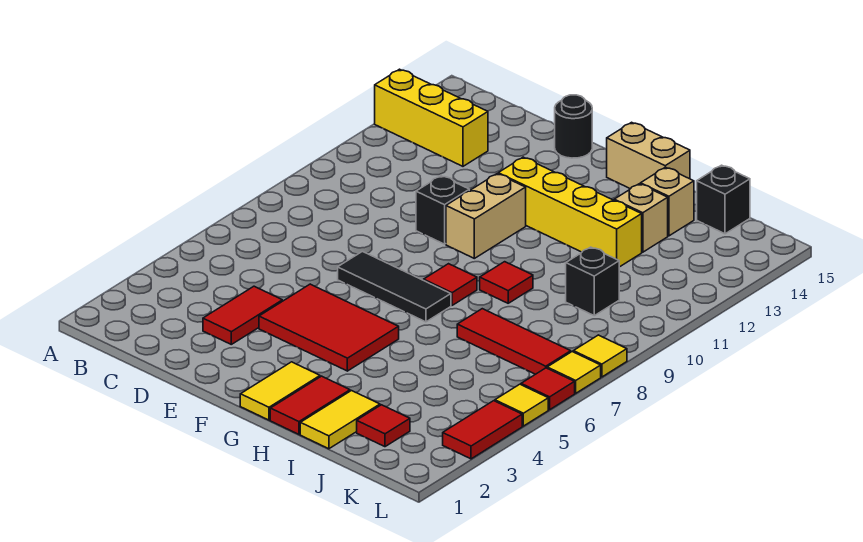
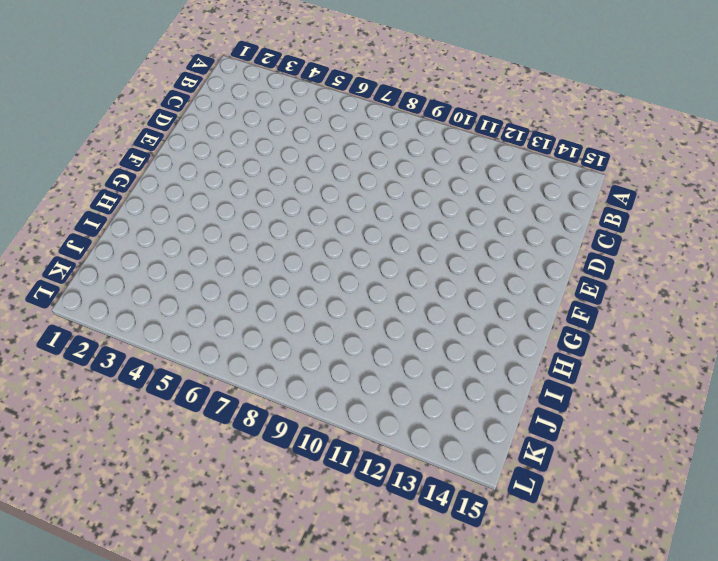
none -> yellow 1x3 brick [375,69,488,166]
none -> red 1x2 tile [203,286,282,344]
none -> red 2x3 tile [259,284,399,371]

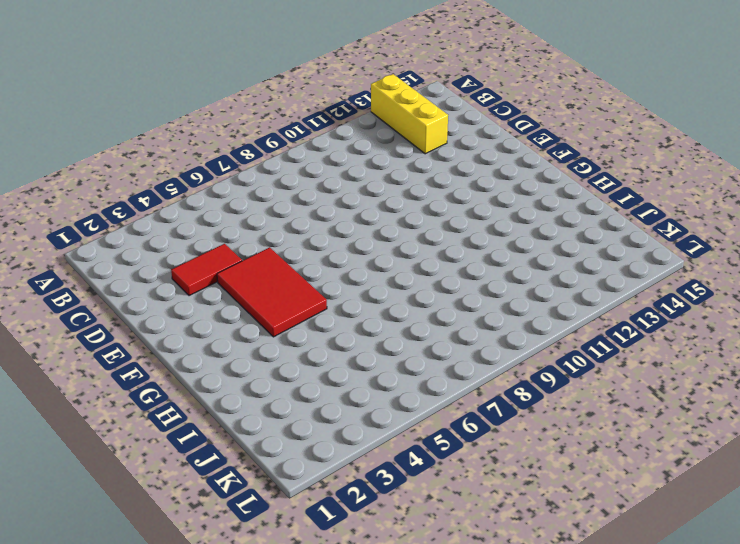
none -> black 1x3 tile [338,252,451,322]
none -> black 1x1 brick [416,176,469,244]
none -> black 1x1 round brick [554,95,592,158]

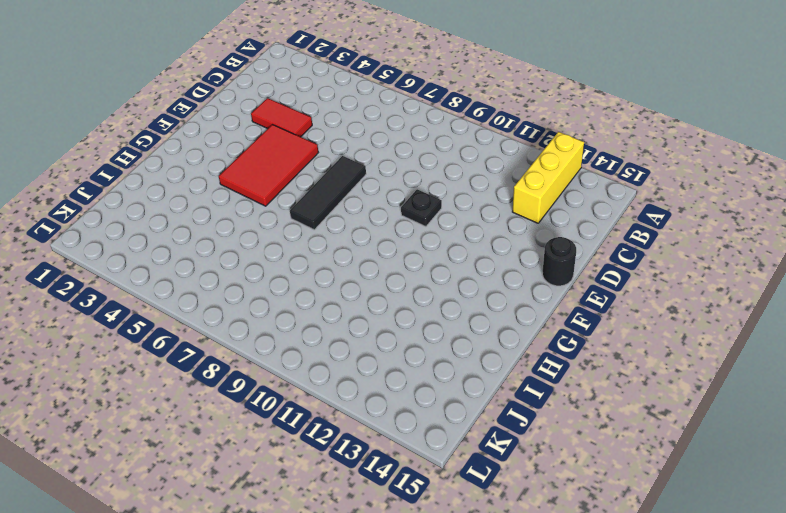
black 1x1 plate [401,189,442,227] -> black 1x1 brick [416,176,469,244]
none -> tan 1x2 brick [446,174,526,258]
none -> yellow 1x4 brick [498,157,642,267]
none -> yellow 1x2 tile [240,362,320,420]

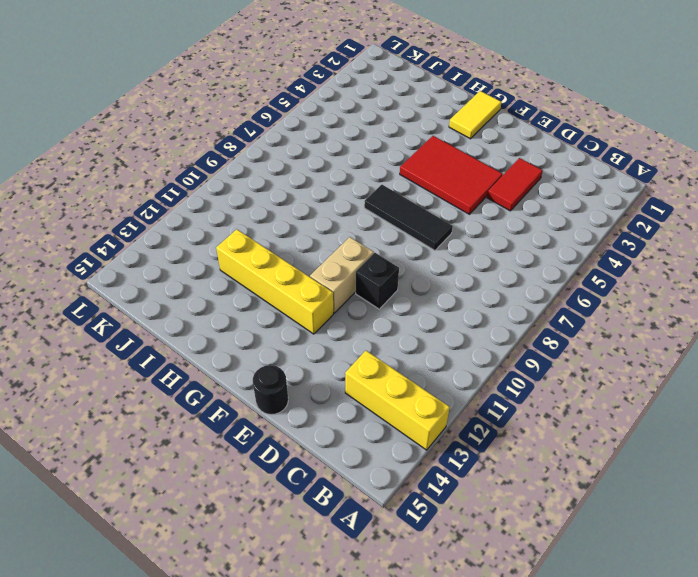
none -> red 1x1 tile [424,264,477,305]
none -> tan 1x2 brick [607,122,690,189]
none -> red 1x2 tile [270,376,350,434]

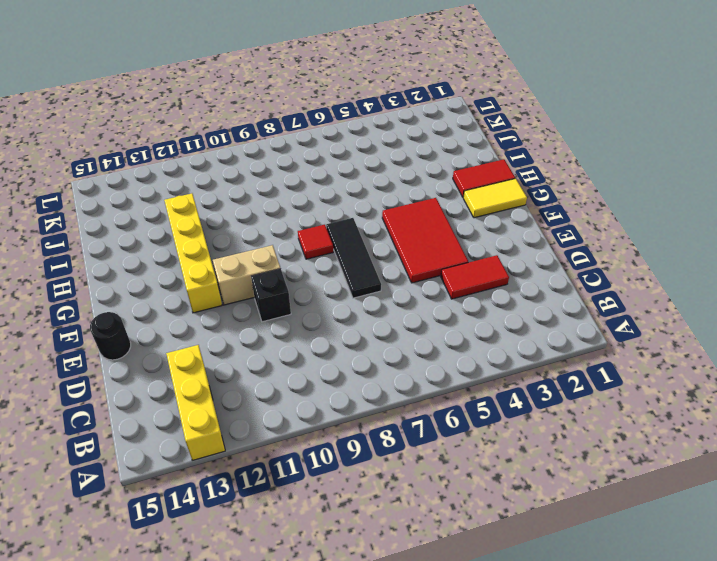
none -> tan 1x2 brick [607,122,690,189]
none -> red 1x1 tile [480,262,533,303]
none -> yellow 1x2 tile [300,391,380,449]

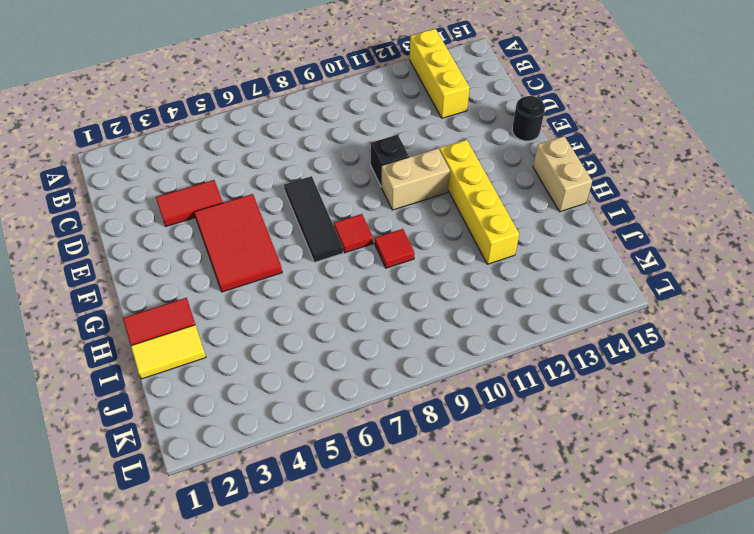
none -> yellow 1x2 tile [240,362,320,420]
none -> red 1x3 tile [457,309,571,374]
none -> tan 1x1 brick [614,184,668,252]

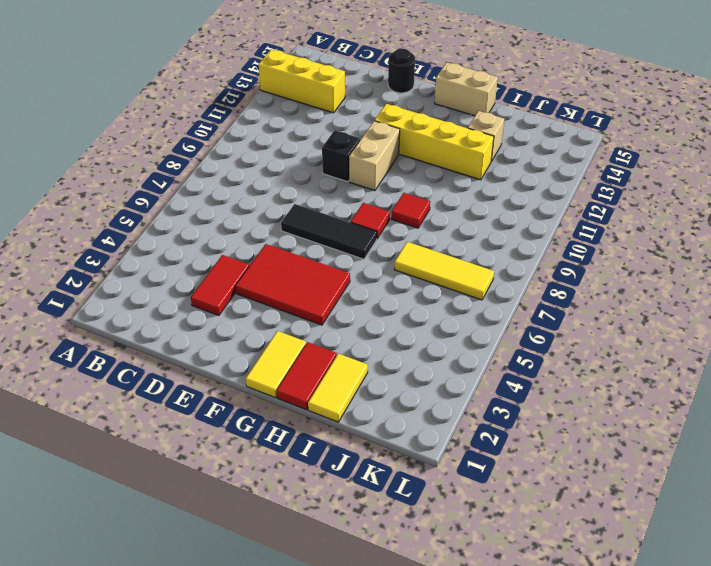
yellow 1x3 tile [394,242,494,300] -> red 1x3 tile [457,309,571,374]
none -> tan 1x1 brick [640,167,694,236]
none -> red 1x1 tile [357,405,410,447]
none -> black 1x1 brick [566,247,619,316]

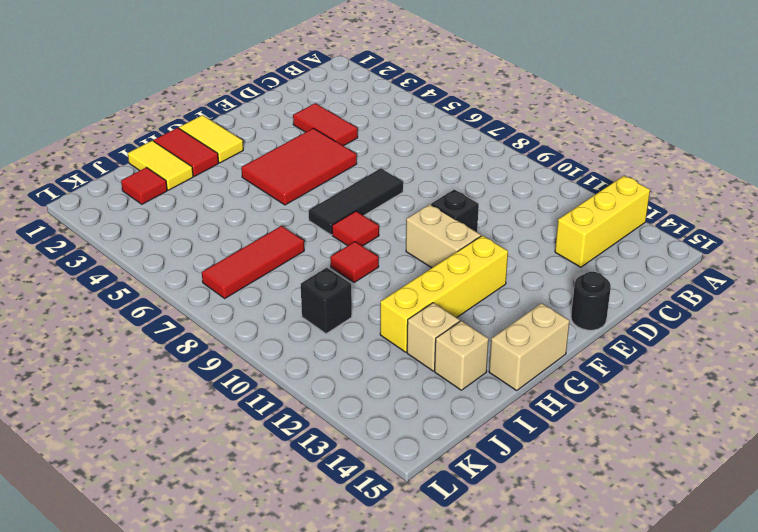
none -> black 1x1 brick [697,165,750,234]
none -> red 1x2 tile [443,401,522,459]
none -> yellow 1x1 tile [495,384,548,426]

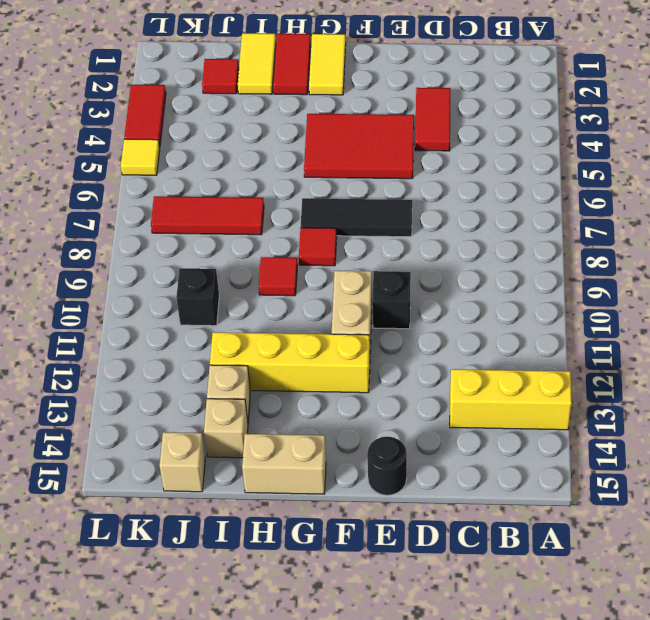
tan 1x1 brick [160,432,205,492] -> black 1x1 brick [697,165,750,234]
none -> red 1x1 tile [521,368,575,410]
none -> yellow 1x1 tile [547,352,601,393]
none -> yellow 1x1 tile [573,335,627,377]

